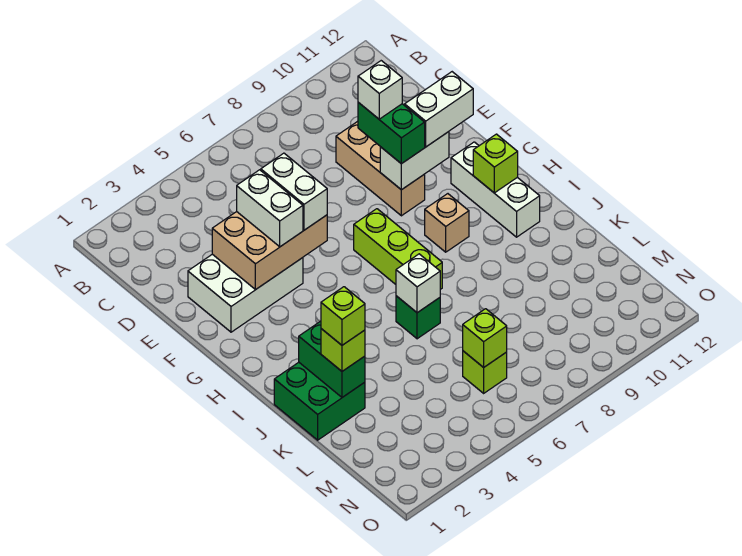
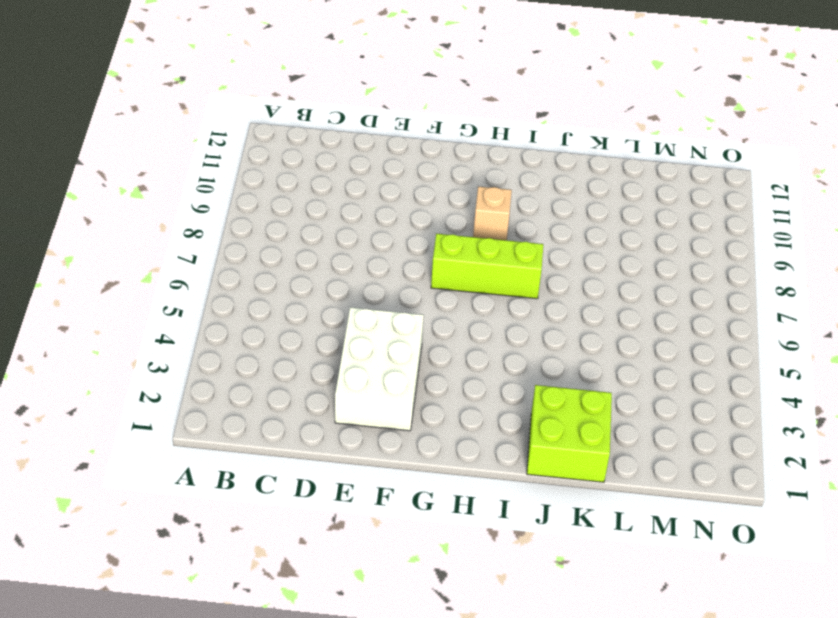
lime 2x2 brick [527,385,612,482] -> green 2x2 brick [274,362,365,440]
none -> tan 1x3 brick [336,121,425,216]
none -> white 1x3 brick [451,142,540,237]
none -> green 1x1 brick [396,296,440,339]

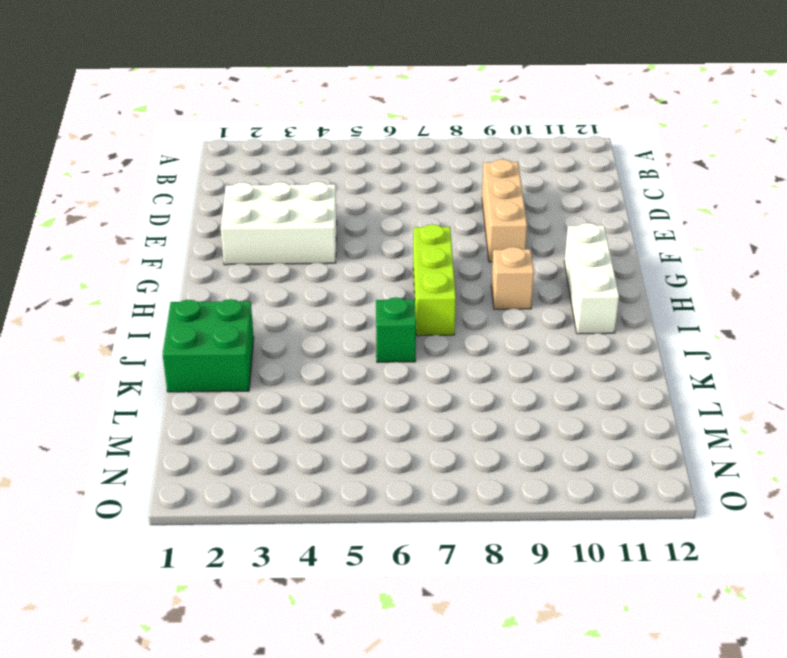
none -> lime 1x1 brick [463,351,507,393]
none -> tan 2x3 brick [212,212,327,289]
none -> white 1x2 brick [380,132,449,190]

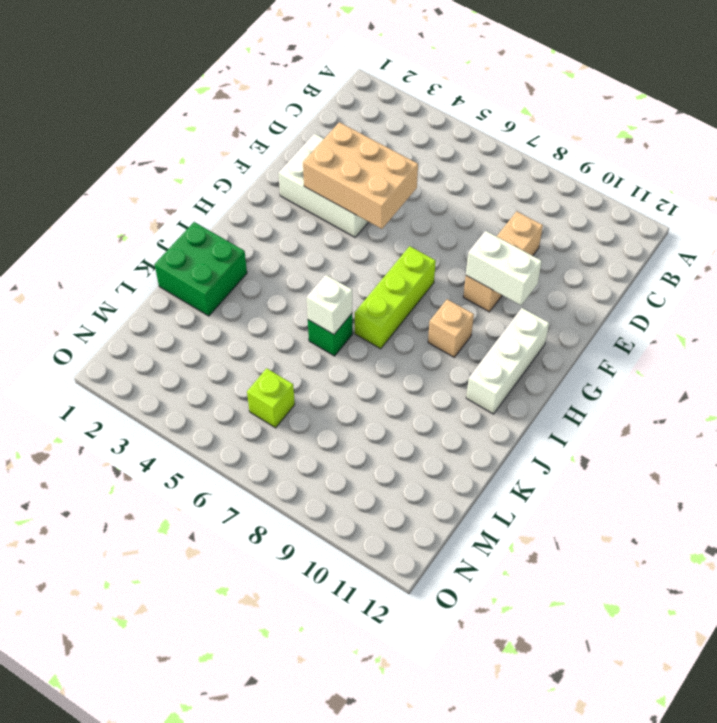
none -> lime 1x1 brick [473,134,518,193]
none -> green 1x2 brick [299,321,365,397]
none -> lime 1x1 brick [463,309,507,367]

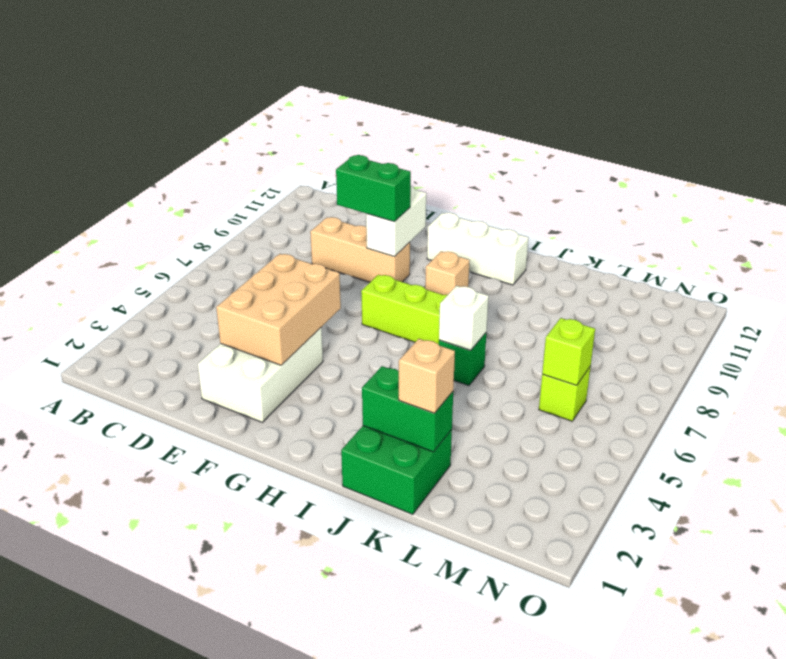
tan 1x1 brick [399,339,455,413] -> lime 1x1 brick [321,329,365,371]
none -> lime 1x1 brick [473,134,518,193]
none -> white 1x2 brick [237,170,303,247]
none -> white 1x2 brick [261,153,327,230]

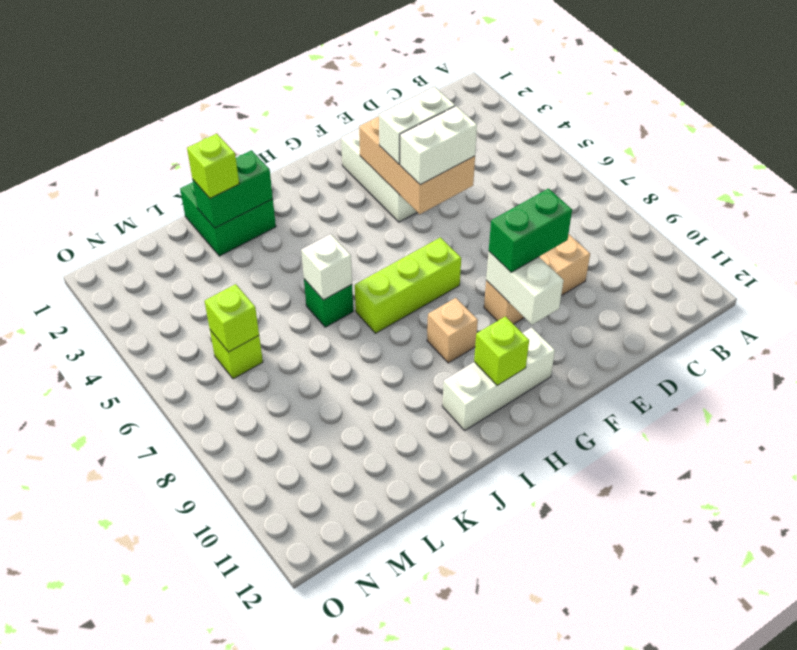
none -> white 1x2 brick [405,72,473,147]
none -> white 1x1 brick [358,61,402,119]
none -> lime 1x1 brick [321,287,365,345]

